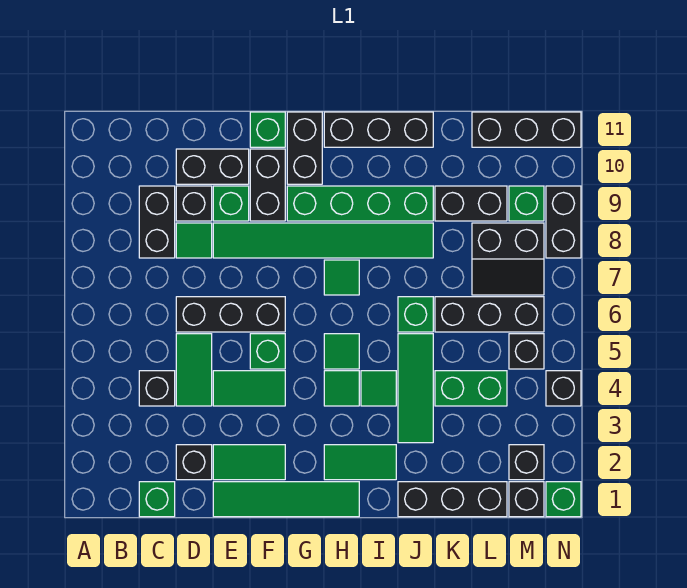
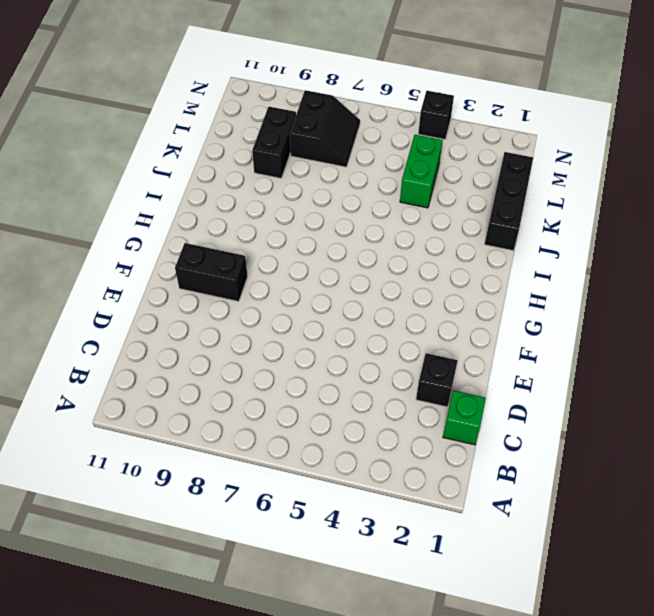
none -> black 1x1 brick [139,371,175,406]
none -> black 1x2 brick [139,186,175,258]
none -> green 1x2 tile [176,334,212,406]
none -> black 1x3 brick [176,297,285,332]

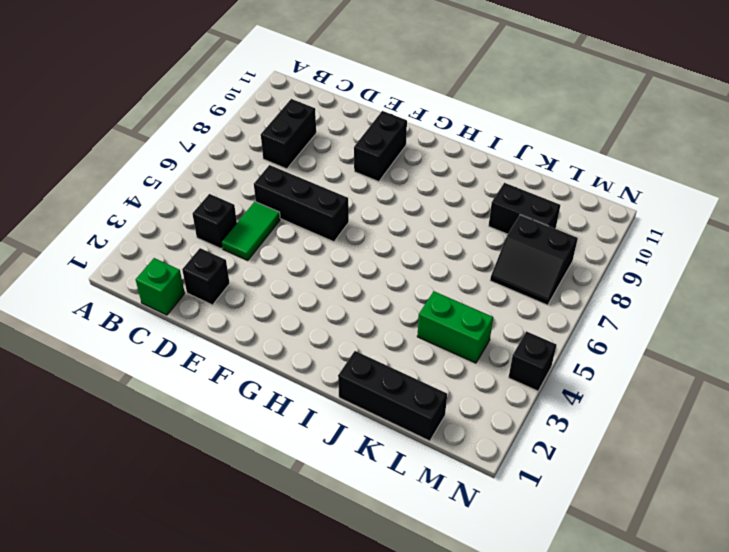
none -> green 1x1 tile [176,223,212,258]
none -> black 1x1 brick [176,186,212,221]
none -> black 1x2 brick [176,149,249,184]
none -> green 1x4 tile [213,482,359,517]

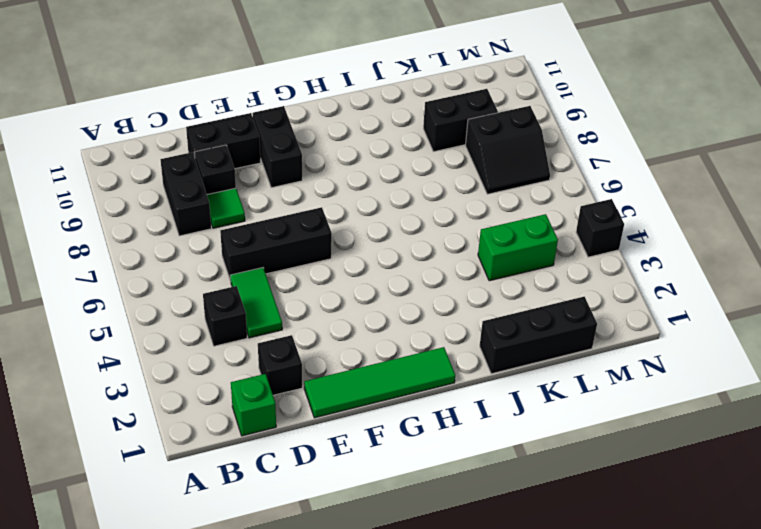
none -> green 1x2 tile [213,445,285,480]
none -> green 1x2 tile [213,371,285,406]
none -> green 1x6 tile [213,223,433,258]
none -> green 1x1 brick [213,186,249,221]

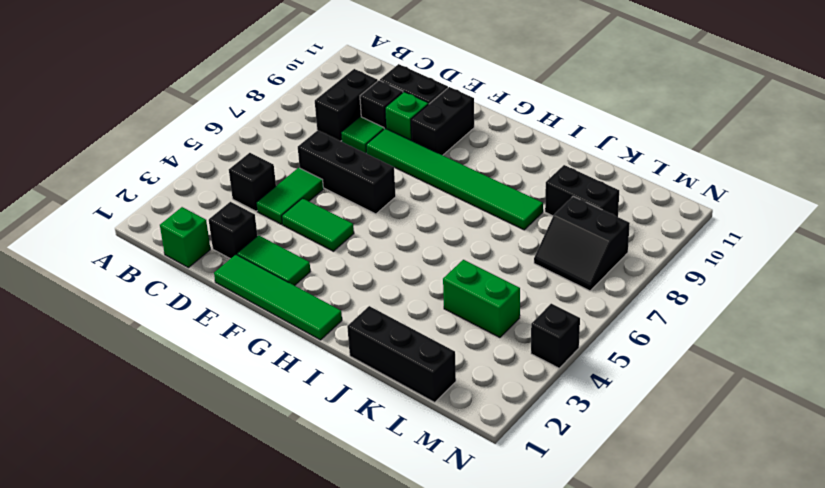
none -> green 1x1 brick [250,334,285,369]
none -> green 1x1 brick [250,112,285,147]
none -> green 1x4 brick [287,186,433,221]
none -> black 1x2 brick [287,112,322,184]

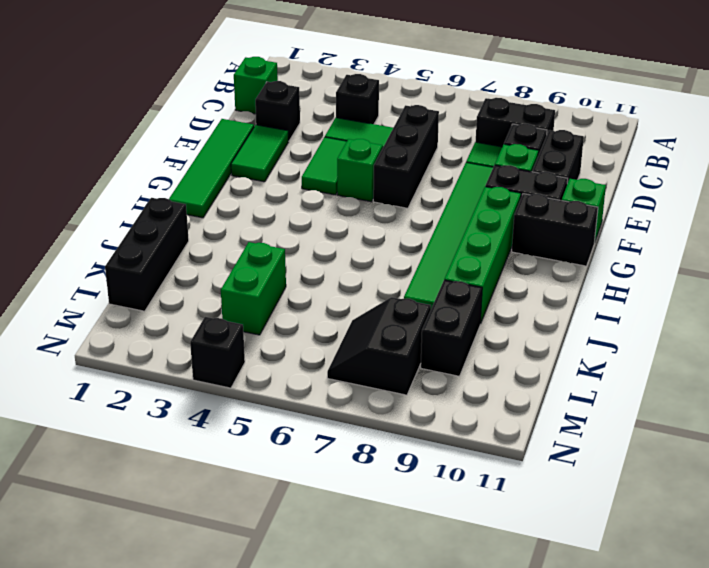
none -> green 1x2 tile [324,445,396,480]
none -> green 1x1 tile [324,371,359,406]
none -> green 1x1 tile [324,334,359,369]
none -> green 1x1 tile [324,260,359,295]

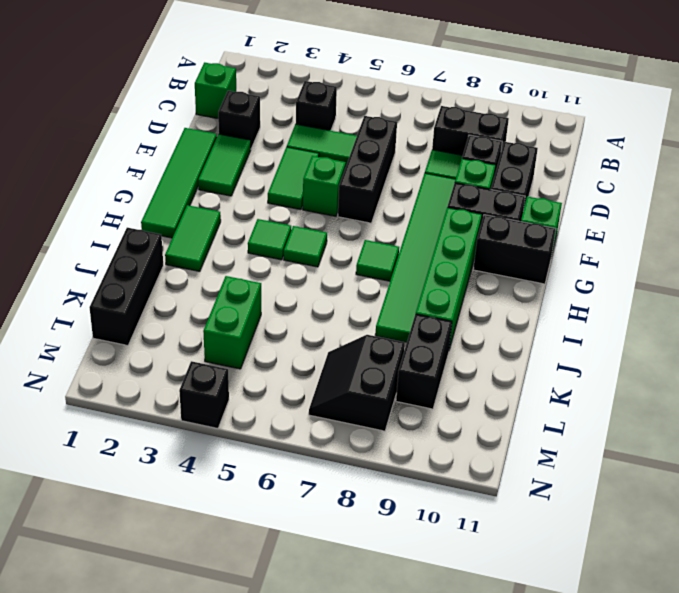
none -> black 1x3 brick [324,112,433,147]
none -> green 1x1 tile [361,371,396,406]
none -> green 1x3 tile [398,334,433,443]
none -> green 1x1 brick [398,297,433,332]

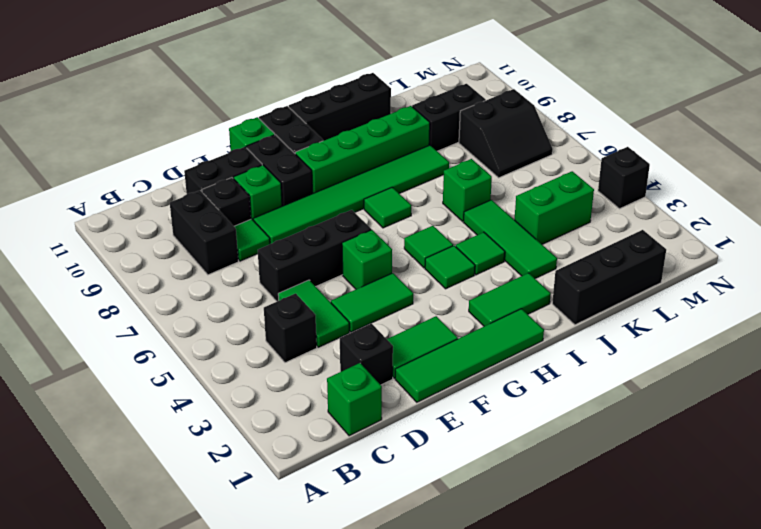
none -> black 1x3 brick [435,297,544,332]
none -> black 1x3 brick [472,112,581,147]
none -> black 1x1 brick [509,482,544,517]
none -> black 1x1 brick [509,445,544,480]

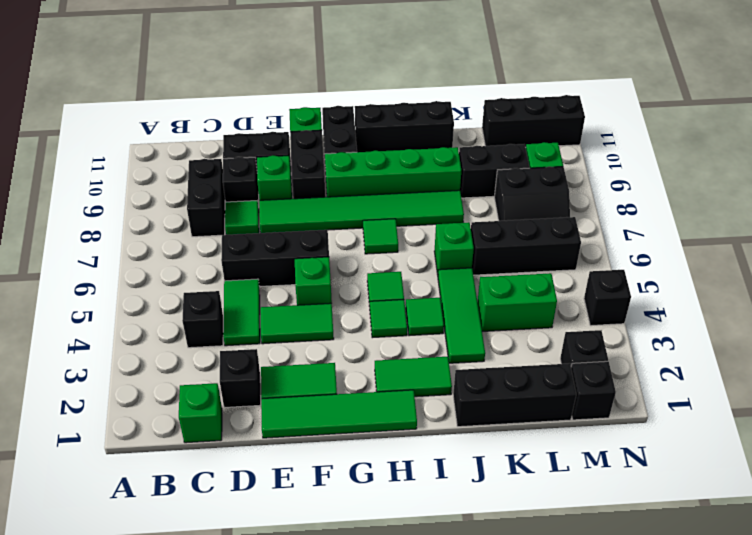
none -> black 1x1 brick [509,334,544,369]
none -> green 1x1 brick [546,482,581,517]
none -> black 1x2 brick [546,186,581,258]

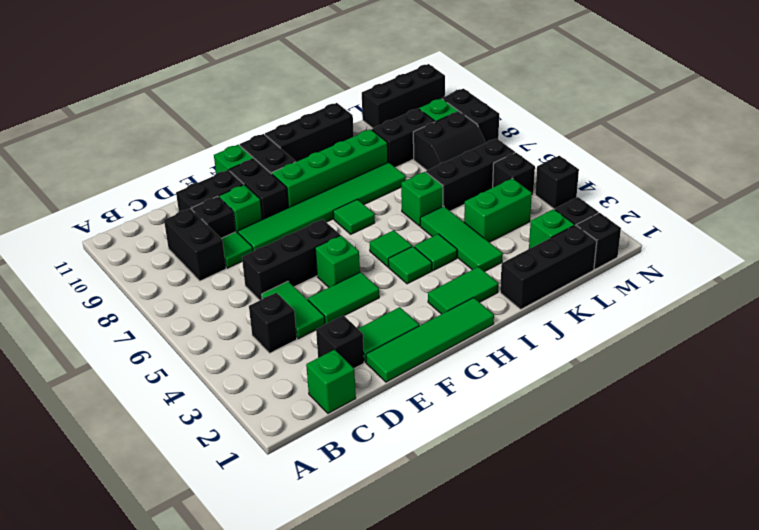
green 1x1 brick [529,209,574,249] -> green 1x1 brick moved to [546,482,581,517]

